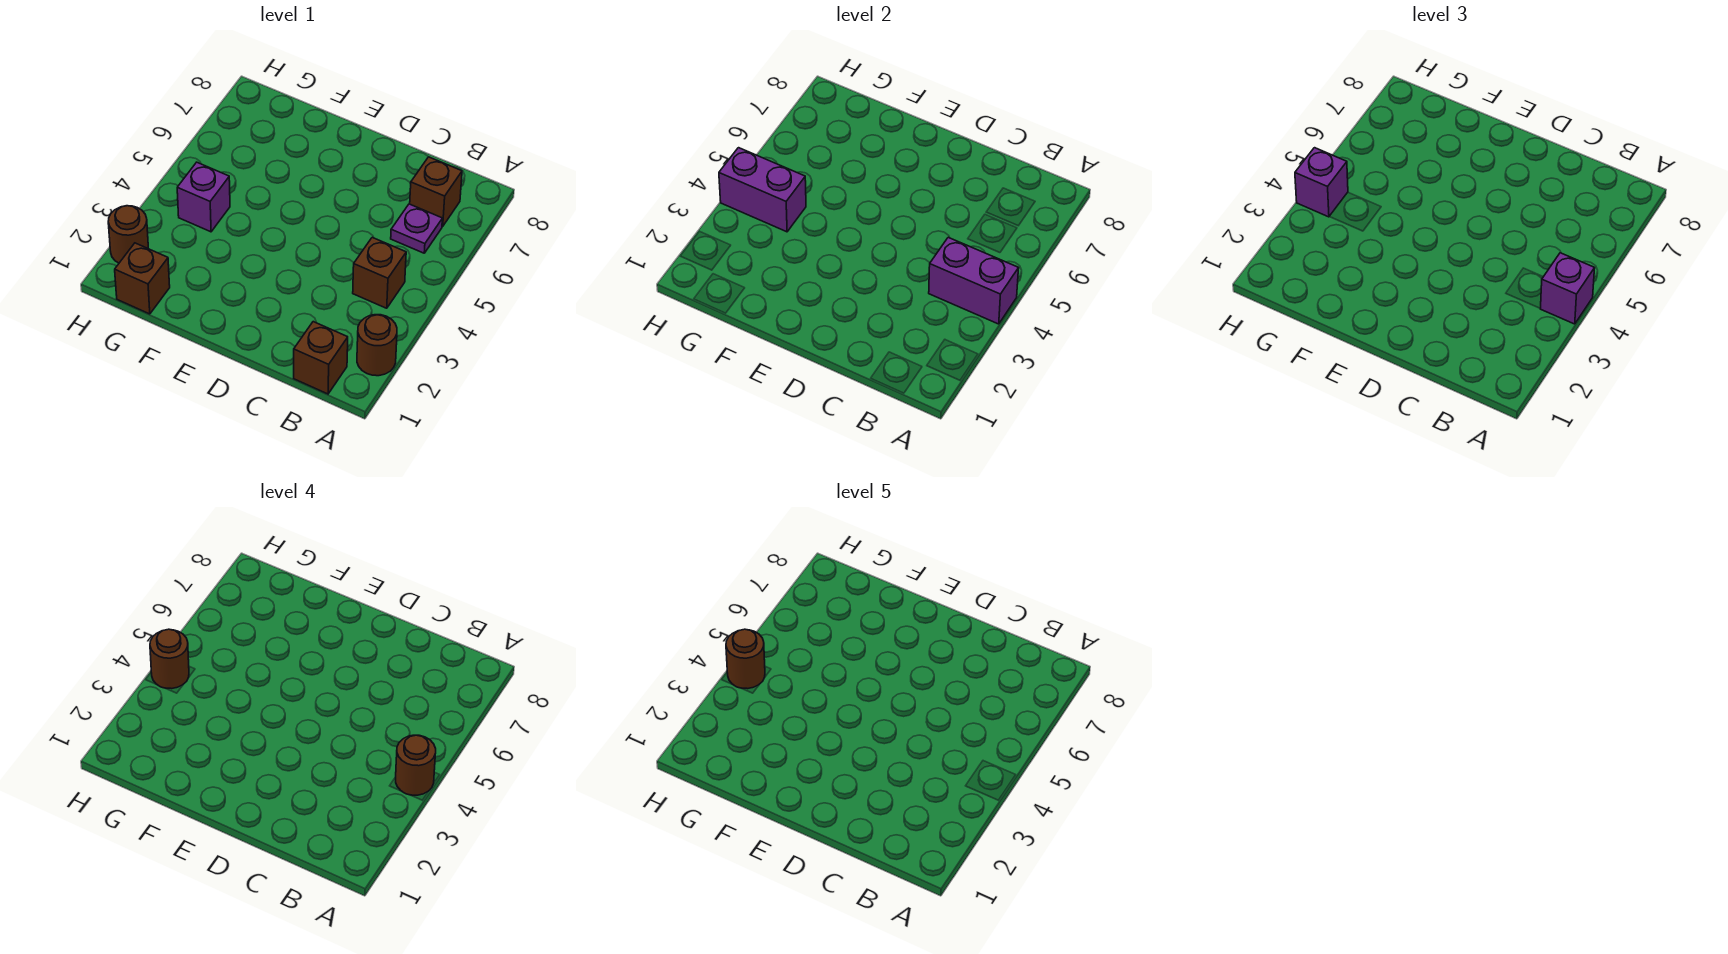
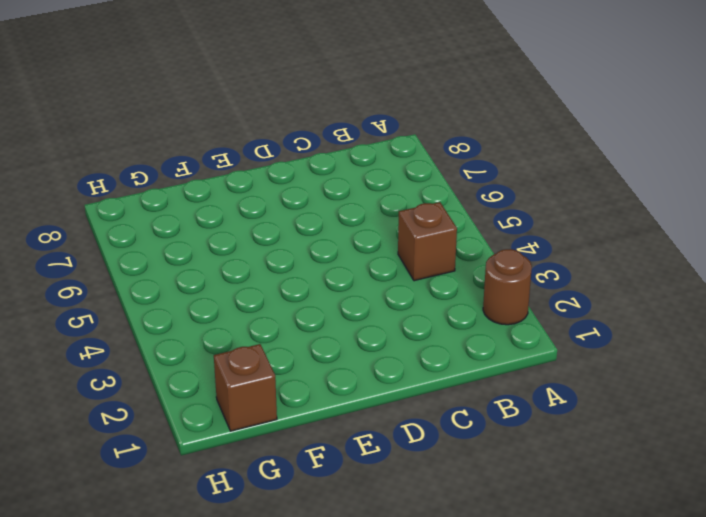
none -> brown 1x1 brick [294,322,348,394]
none -> purple 1x1 plate [391,204,442,253]
none -> brown 1x1 brick [410,157,462,226]

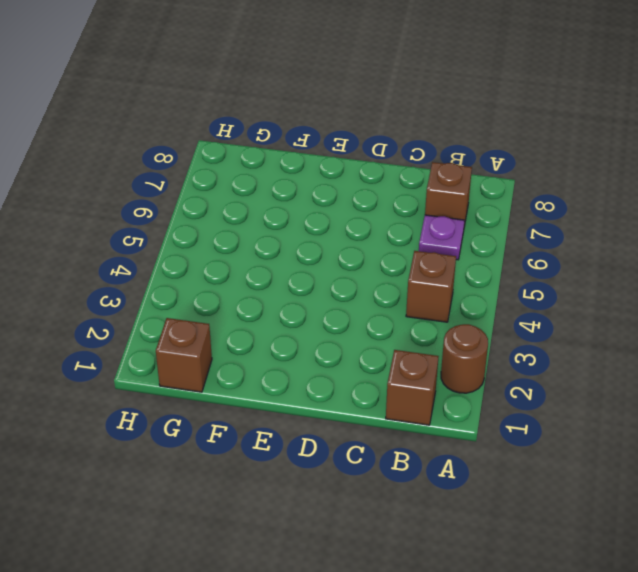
none -> purple 1x1 brick [177,162,230,232]
none -> brown 1x1 round brick [108,206,148,263]
none -> purple 1x2 brick [929,237,1019,324]

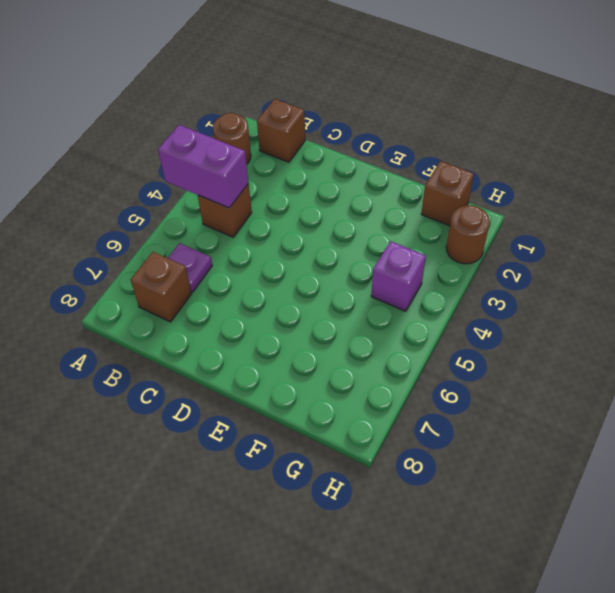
none -> purple 1x2 brick [719,148,806,232]
none -> purple 1x1 brick [1540,253,1595,324]
none -> purple 1x1 brick [1295,148,1348,217]

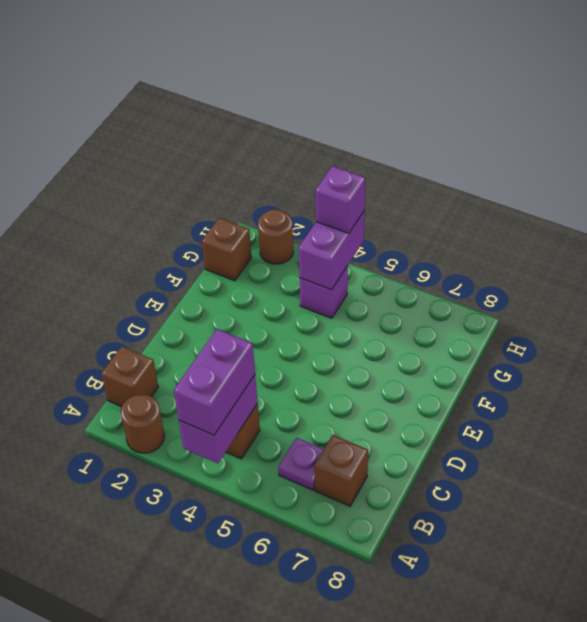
purple 1x2 brick [174,329,255,435] -> purple 1x1 brick [1540,253,1595,324]
none -> brown 1x1 round brick [396,735,436,795]
none -> brown 1x1 round brick [150,629,189,689]
none -> brown 1x1 round brick [726,629,765,689]

